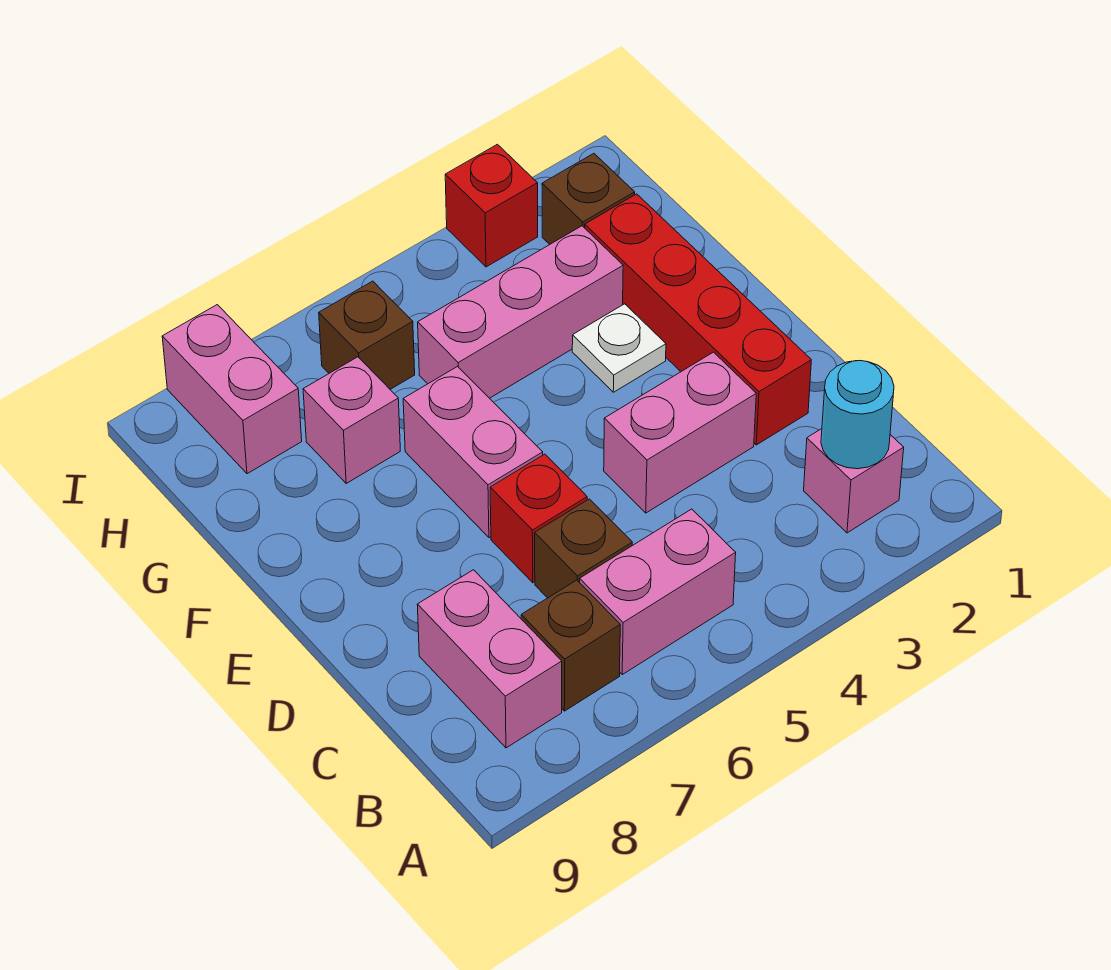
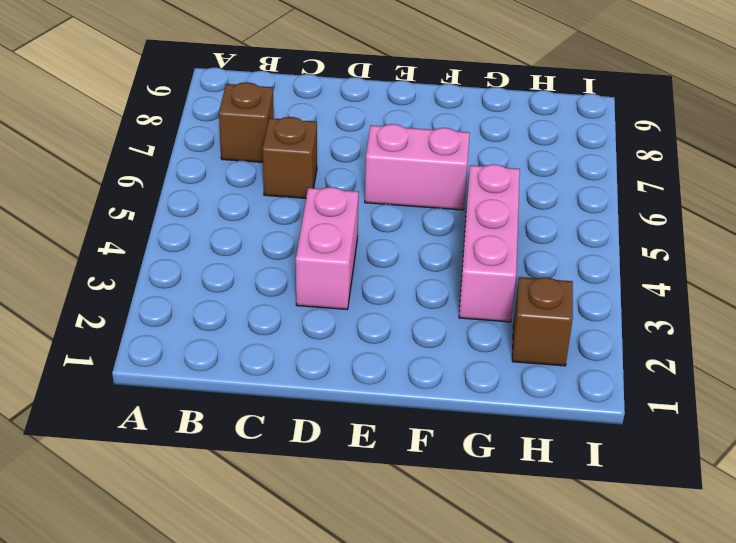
none -> pink 1x1 brick [804,429,904,533]
none -> pink 1x2 brick [580,509,736,674]
none -> pink 1x2 brick [417,570,562,748]

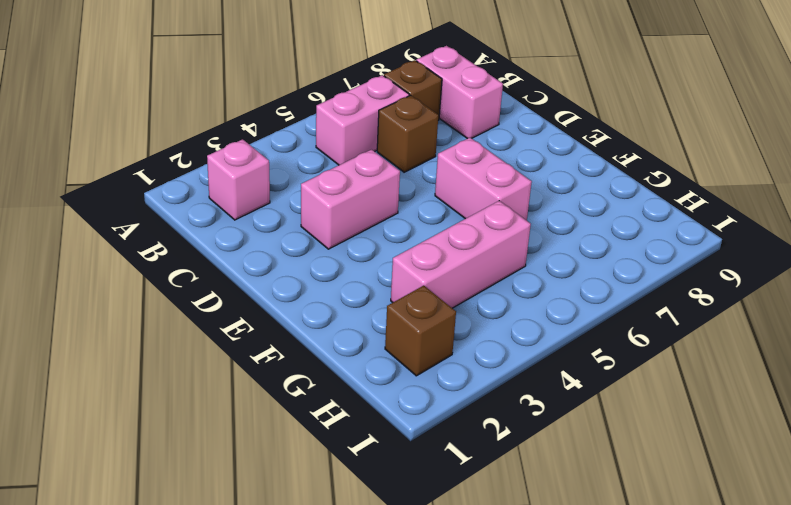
none -> red 1x4 brick [585,194,811,445]
none -> red 1x1 brick [490,454,587,583]
none -> white 1x1 plate [572,304,666,392]

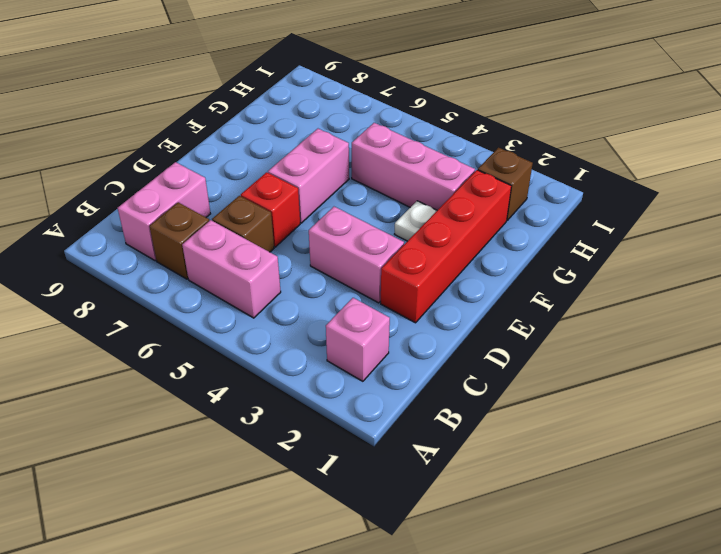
none -> pink 1x1 brick [303,357,400,483]
none -> brown 1x1 brick [319,281,415,389]
none -> pink 1x2 brick [162,305,302,474]

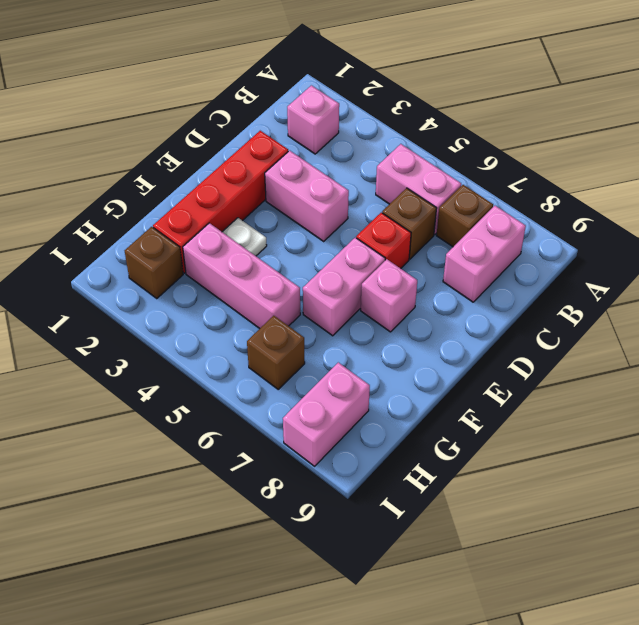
pink 1x1 brick [361,259,417,332] -> pink 1x1 brick moved to [303,357,400,483]
none -> red 1x1 brick [445,144,538,267]
none -> cyan 1x1 round brick [821,361,894,469]

